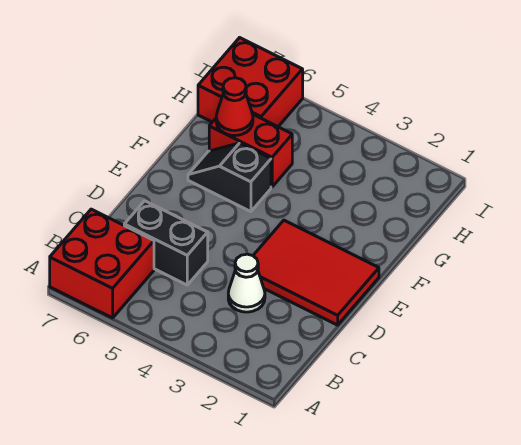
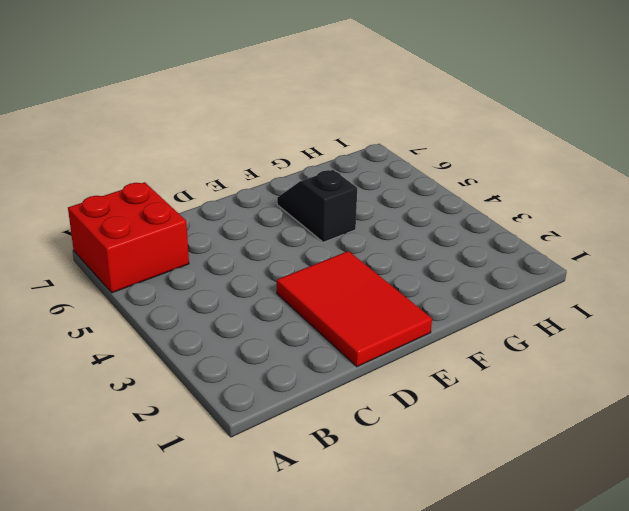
none -> white 1x1 cone [228,254,265,312]
none -> black 1x2 brick [124,201,208,285]

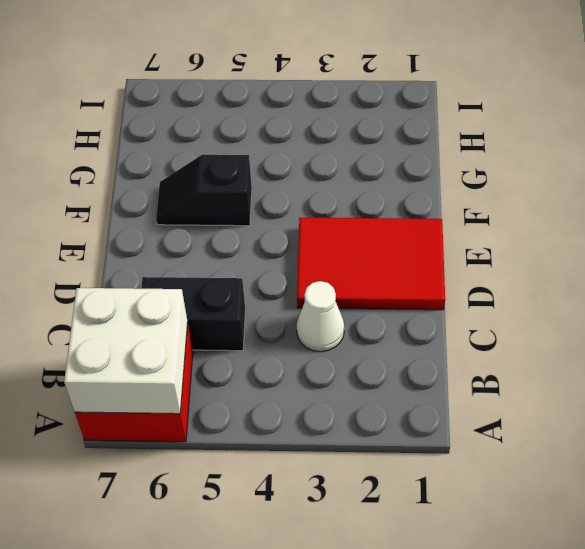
white 2x2 brick [64,288,188,414] -> none
none -> red 1x2 brick [209,115,292,187]
none -> red 2x2 brick [198,38,303,127]

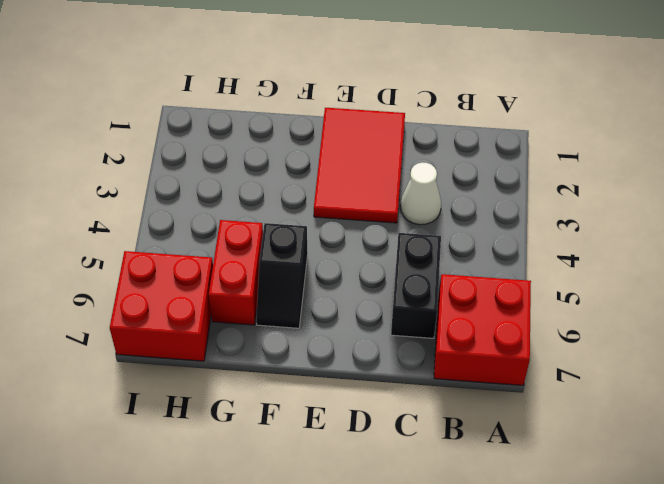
none -> red 1x1 cone [216,78,253,136]

